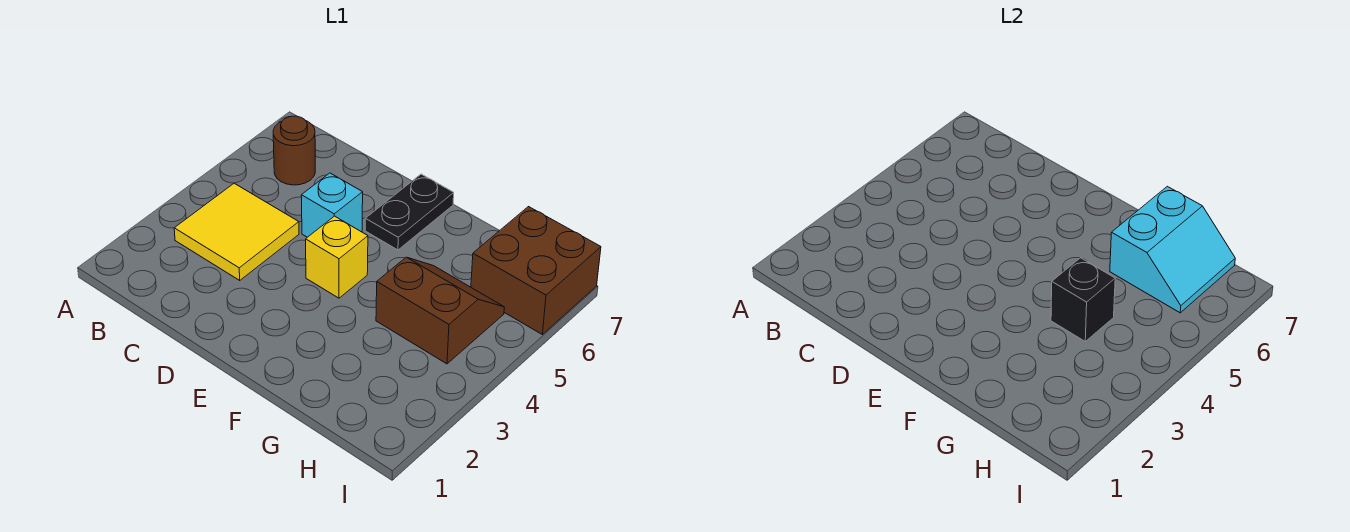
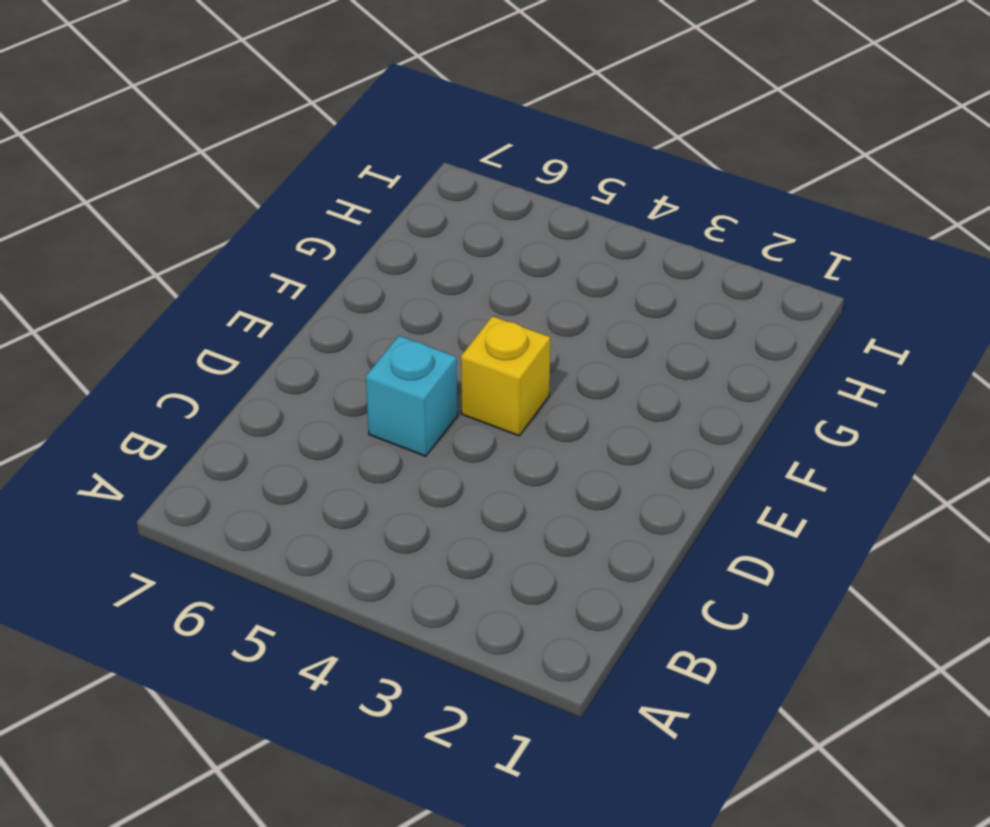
none -> yellow 2x2 tile [174,183,299,280]
none -> brown 1x1 round brick [273,116,315,185]

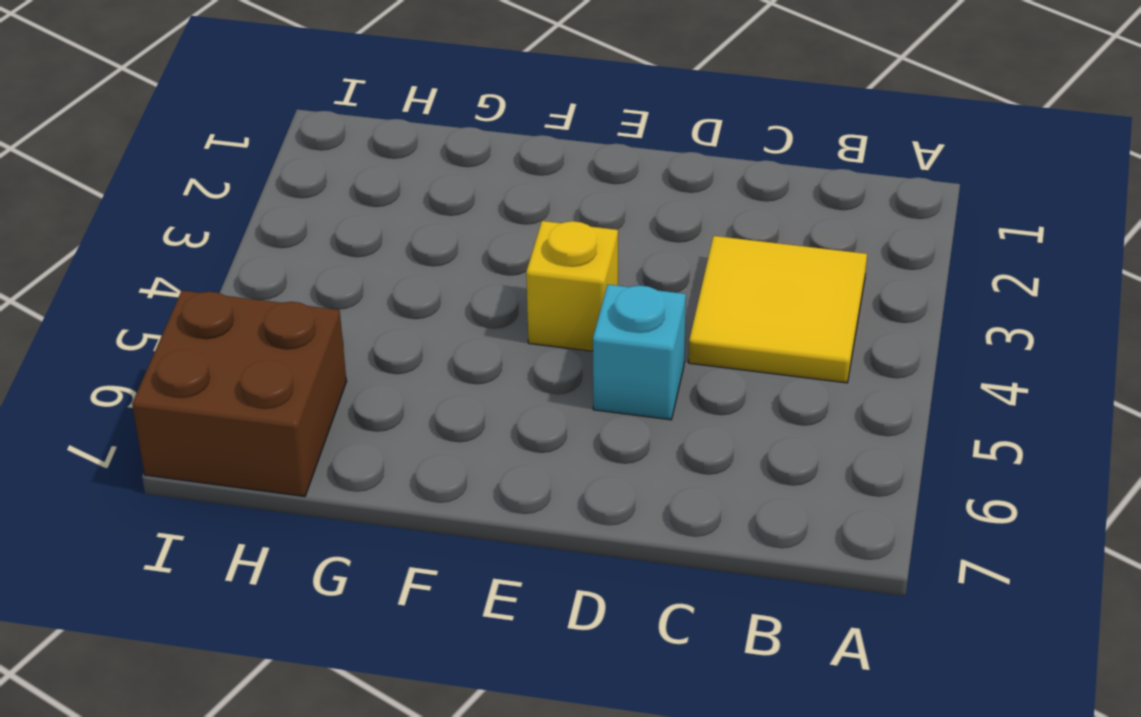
none -> brown 1x1 round brick [273,116,315,185]
none -> black 1x2 plate [365,174,454,250]

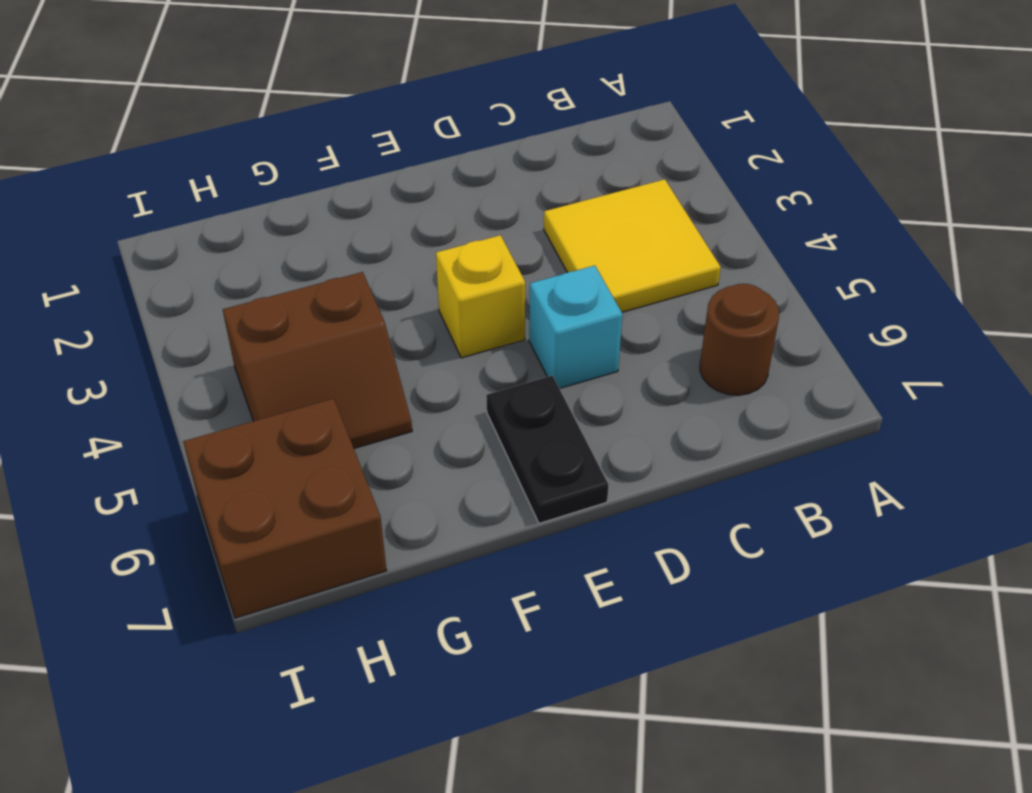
none -> black 1x1 brick [1051,258,1115,341]
none -> cyan 2x2 slope [1110,186,1235,313]

